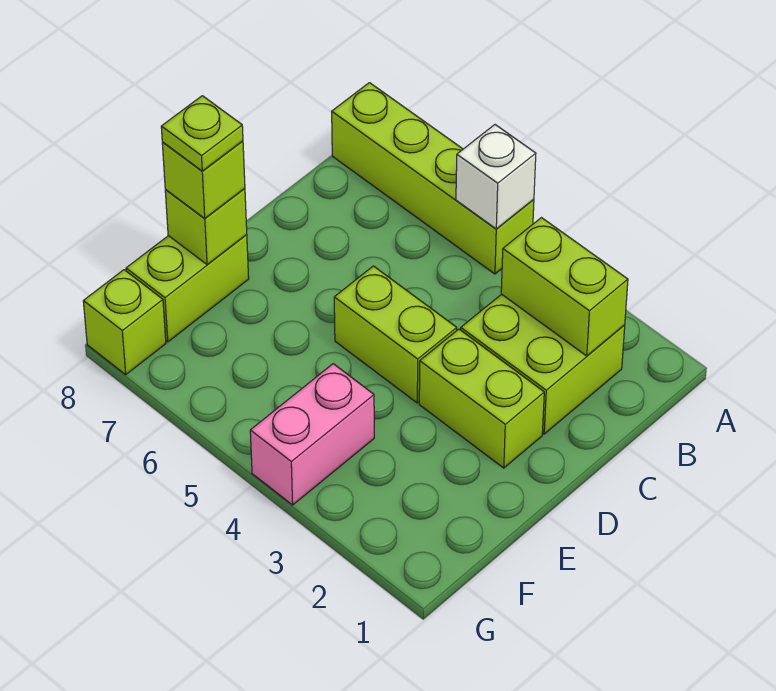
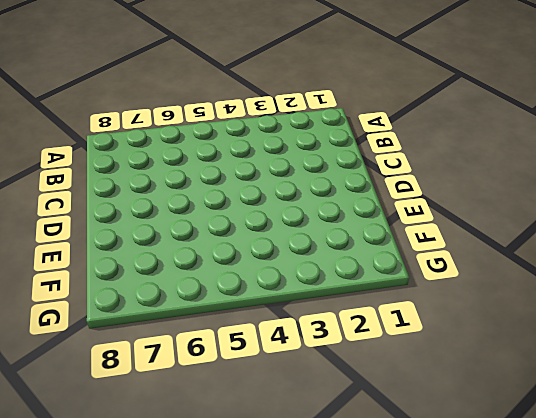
none -> lime 1x4 brick [332,83,534,274]
none -> lime 2x2 brick [461,294,625,434]
none -> lime 1x2 brick [419,329,544,468]

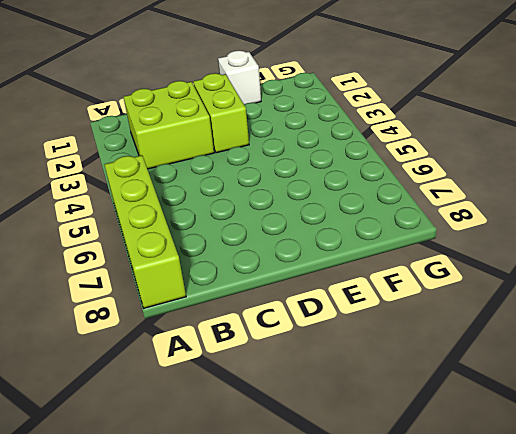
white 1x1 brick [218,50,261,104] -> white 1x1 brick moved to [456,125,536,229]
none -> lime 1x2 brick [334,266,457,403]
none -> lime 1x2 brick [126,234,249,342]
none -> pink 1x2 brick [250,364,374,505]

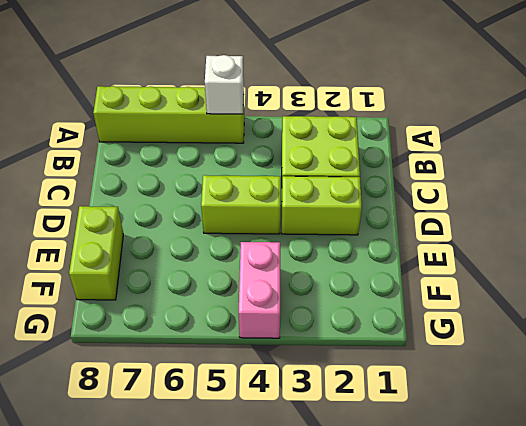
none -> lime 1x1 brick [83,270,166,375]
none -> lime 1x2 brick [501,218,628,356]
none -> lime 1x1 brick [165,188,247,265]

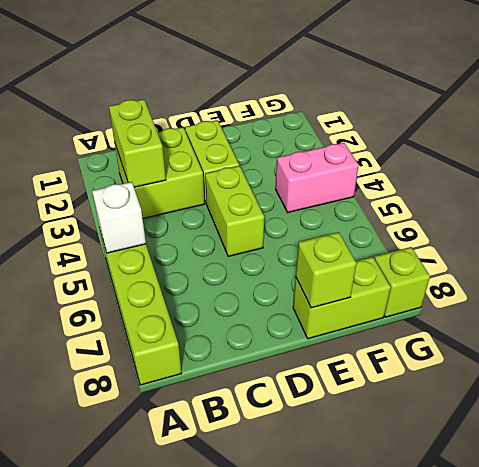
none -> lime 1x1 brick [162,141,245,218]
none -> lime 1x1 plate [161,96,243,171]

